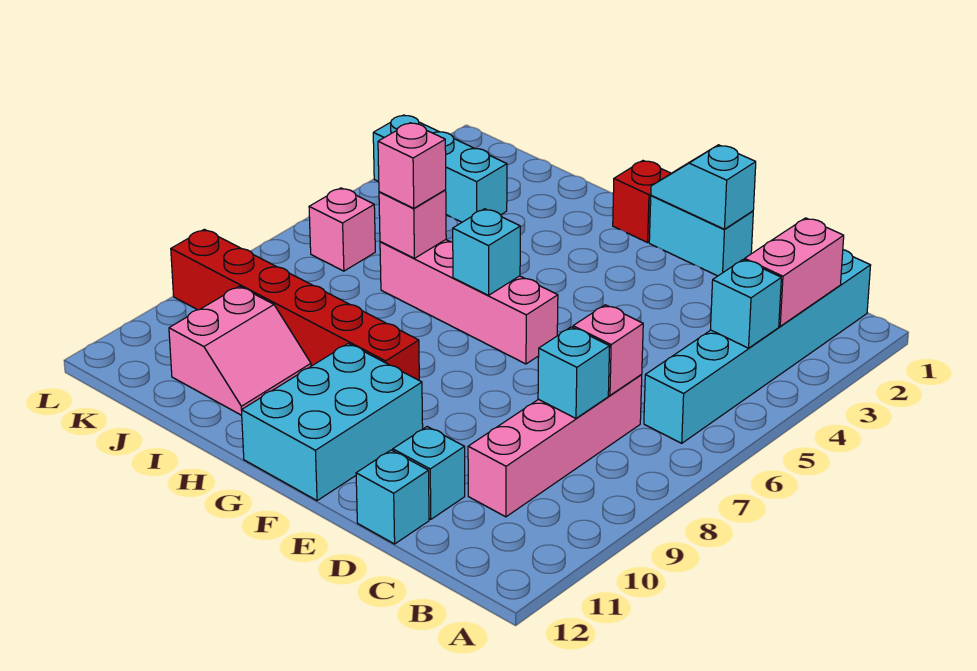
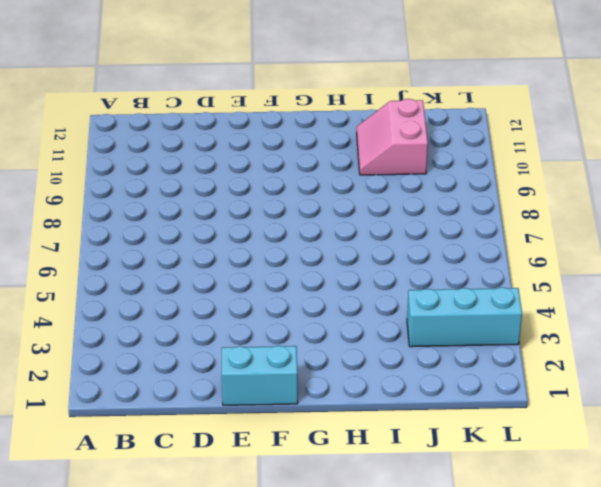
none -> cyan 1x6 brick [644,250,871,443]
none -> pink 1x4 brick [468,375,642,517]
none -> cyan 1x1 brick [393,427,465,519]

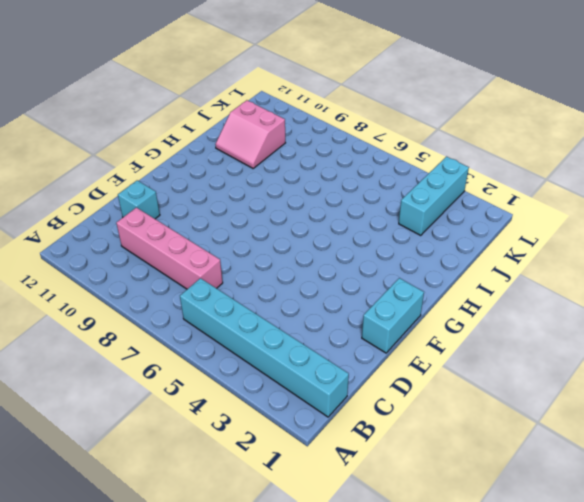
none -> cyan 1x1 brick [356,450,429,544]
none -> pink 1x4 brick [380,240,558,364]
none -> cyan 2x3 brick [241,344,423,501]

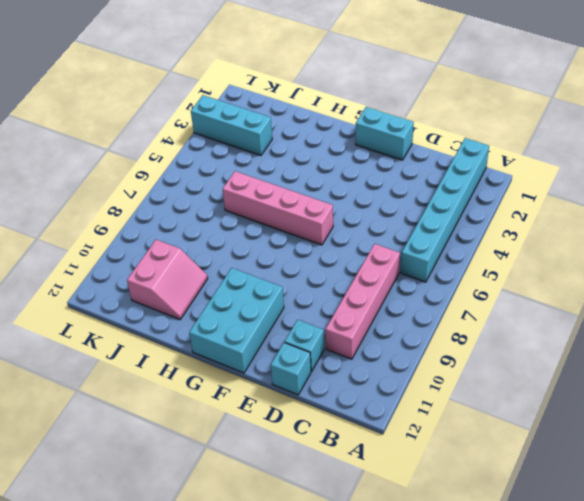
none -> red 1x1 brick [613,161,671,243]
none -> red 1x6 brick [171,229,419,380]
none -> pink 1x1 brick [309,188,375,271]

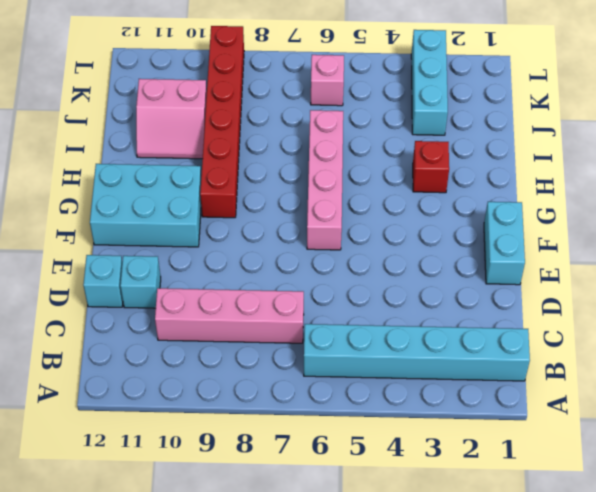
red 1x1 brick [413,141,449,193] -> red 1x1 brick moved to [613,161,671,243]
none -> pink 1x2 brick [745,218,844,326]
none -> cyan 1x1 brick [710,260,781,348]
none -> pink 1x1 brick [573,305,643,395]

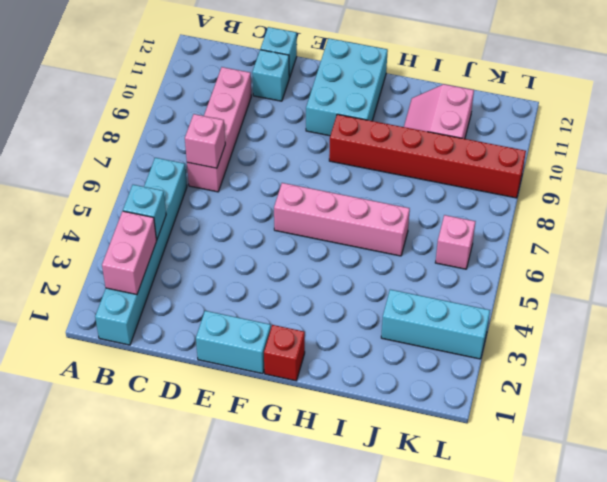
none -> cyan 1x1 brick [538,327,610,418]
none -> cyan 1x2 slope [651,145,756,229]
none -> cyan 1x1 brick [453,209,520,295]

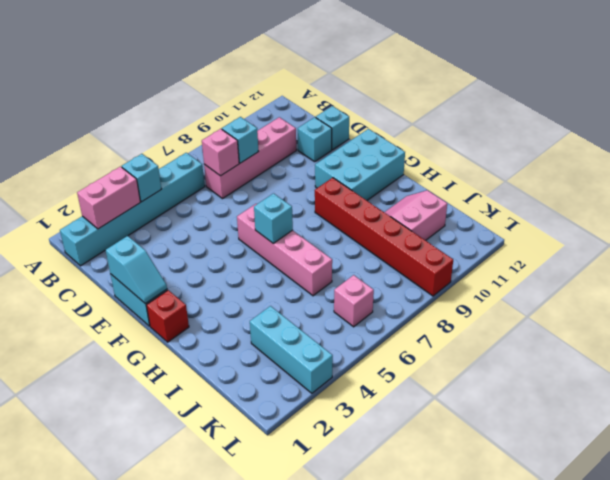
none -> pink 1x1 brick [379,190,446,258]
none -> pink 1x1 brick [378,123,446,208]

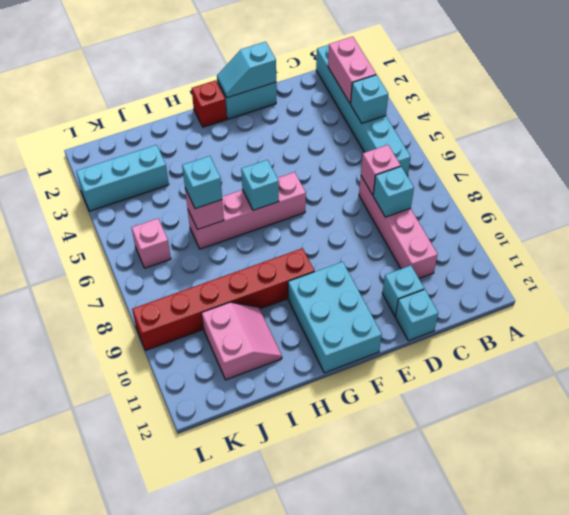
cyan 1x1 brick [182,156,222,209] -> pink 1x1 brick [378,123,446,208]

